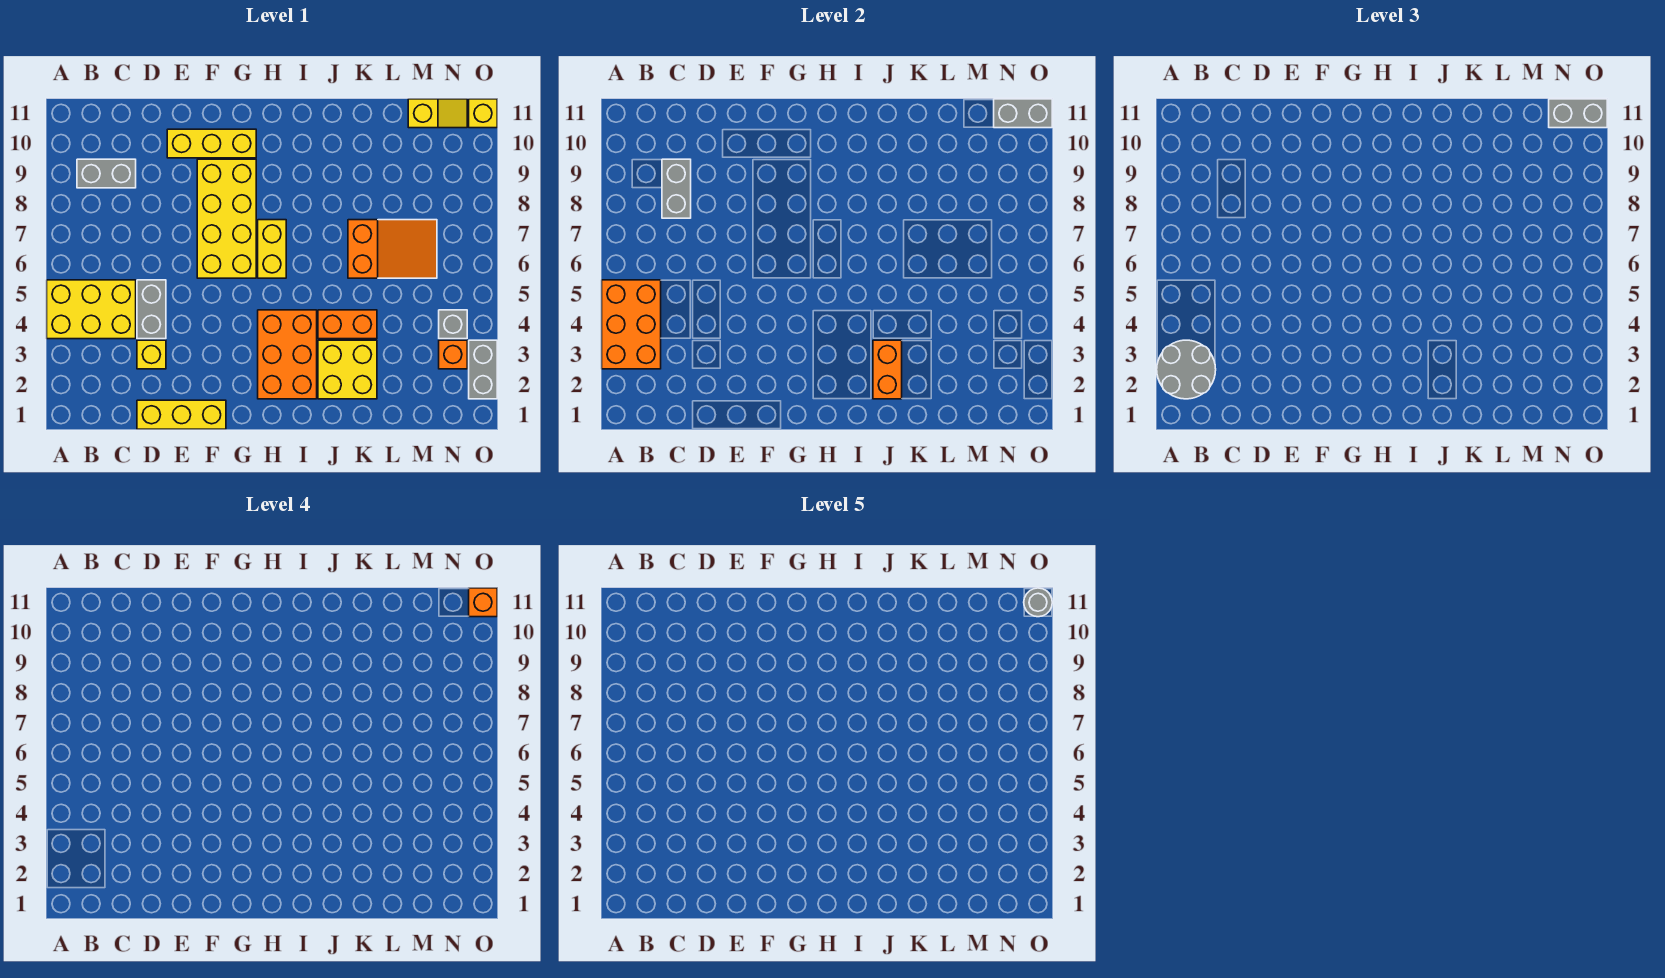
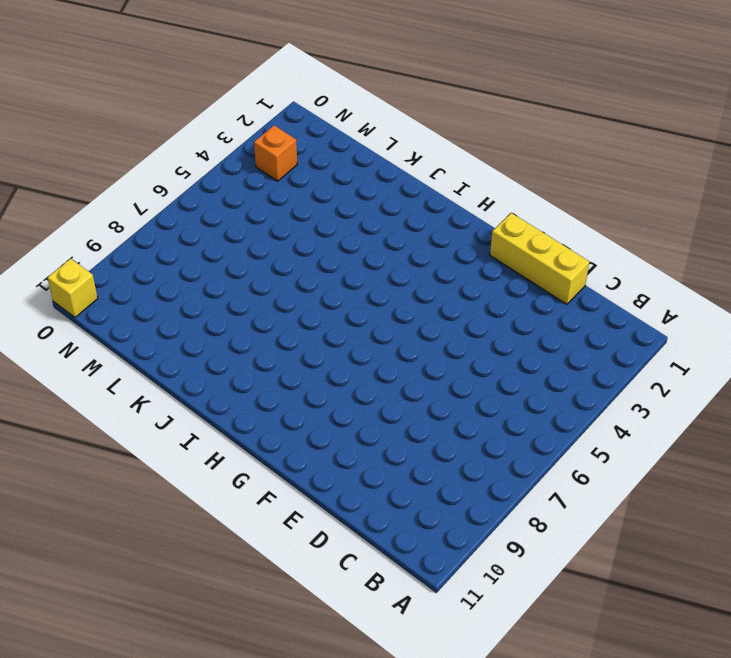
none -> yellow 2x3 brick [47,280,136,339]
none -> grey 1x2 brick [77,159,136,188]
none -> yellow 1x1 brick [137,340,166,369]

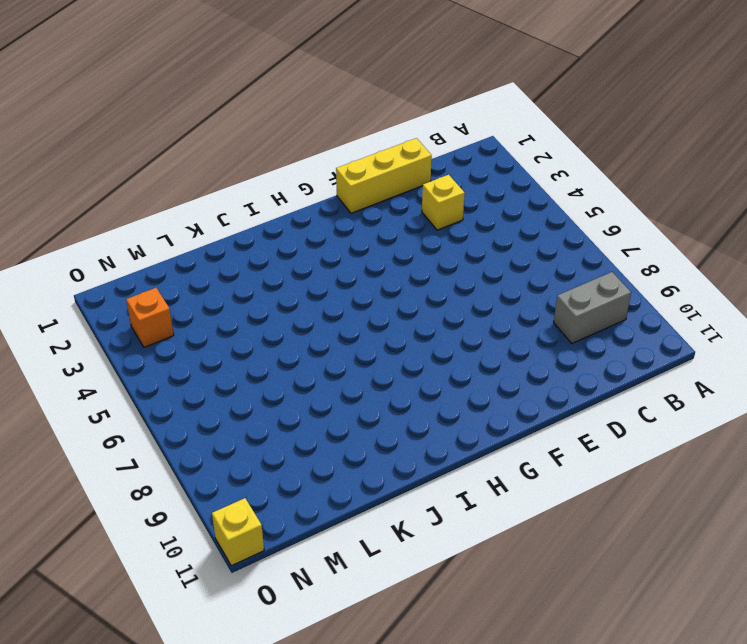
none -> yellow 2x3 brick [47,280,136,339]
none -> grey 1x2 brick [137,280,166,339]
none -> yellow 1x3 brick [167,129,256,158]

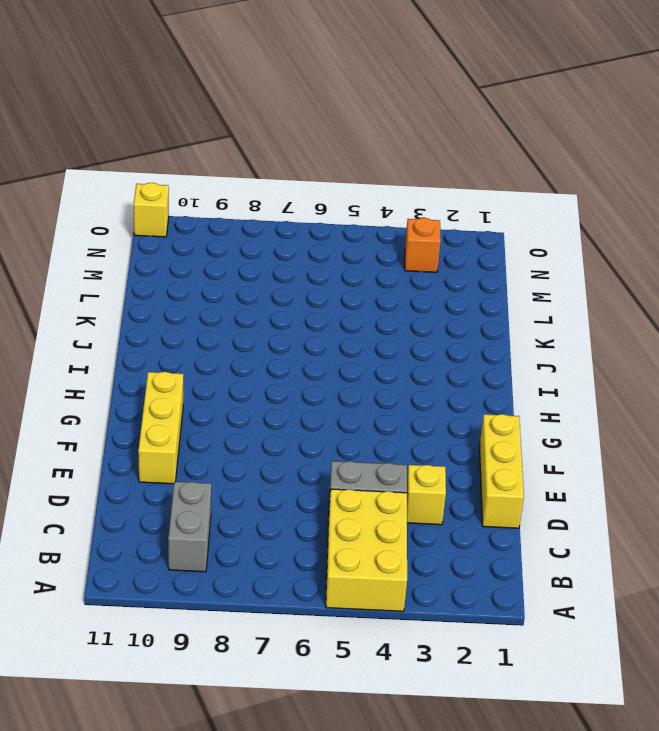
none -> yellow 2x4 brick [197,159,256,278]
none -> orange 2x3 brick [258,310,317,399]
none -> yellow 1x2 brick [258,220,286,278]

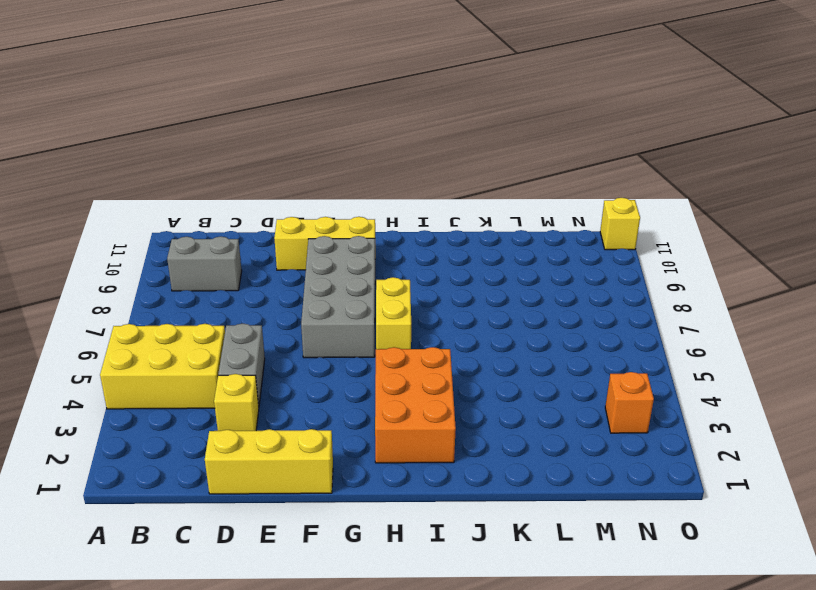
grey 2x4 brick [301,236,375,358] -> yellow 2x4 brick [197,159,256,278]
none -> yellow 2x2 brick [318,340,377,399]
none -> orange 1x2 brick [318,310,377,339]
none -> orange 2x3 slope [348,220,437,278]

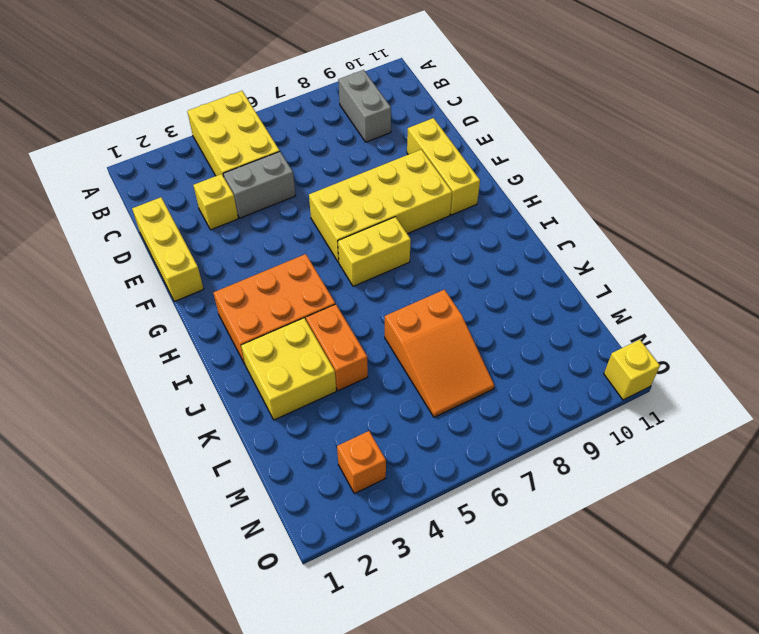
none -> yellow 1x2 slope [408,99,467,128]
none -> grey 1x1 brick [439,310,467,339]
none -> grey 1x2 brick [469,340,497,399]

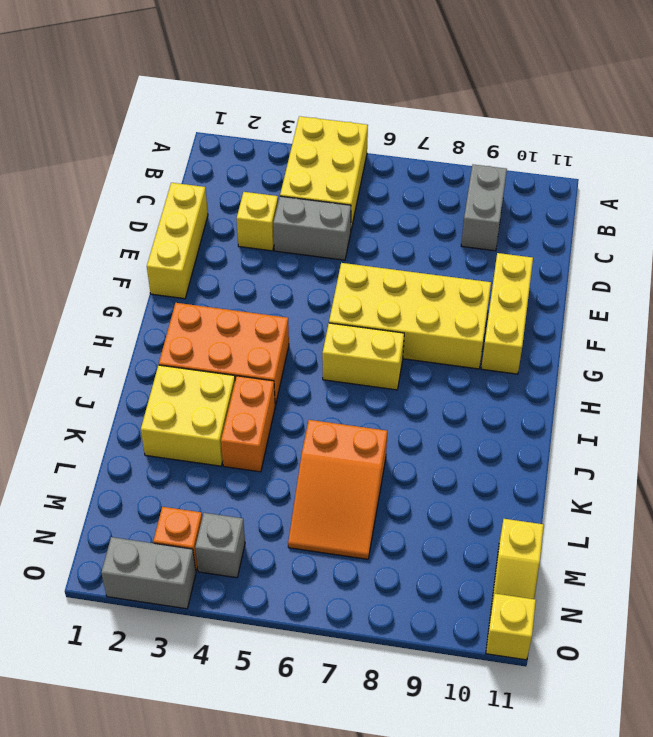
none -> orange 2x3 brick [602,280,661,369]
none -> grey 1x2 brick [662,159,691,218]
none -> orange 1x2 brick [873,340,902,399]

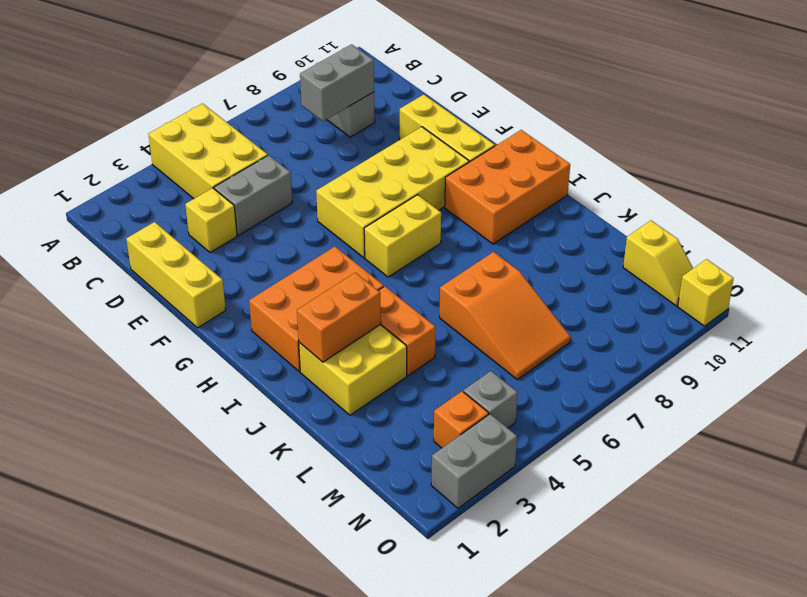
orange 2x3 brick [445,130,570,244] -> orange 2x3 brick moved to [602,280,661,369]
none -> grey 1x2 brick [994,99,1052,128]
none -> grey 2x2 round brick [1157,340,1216,399]
none -> grey 1x2 brick [1549,99,1607,128]

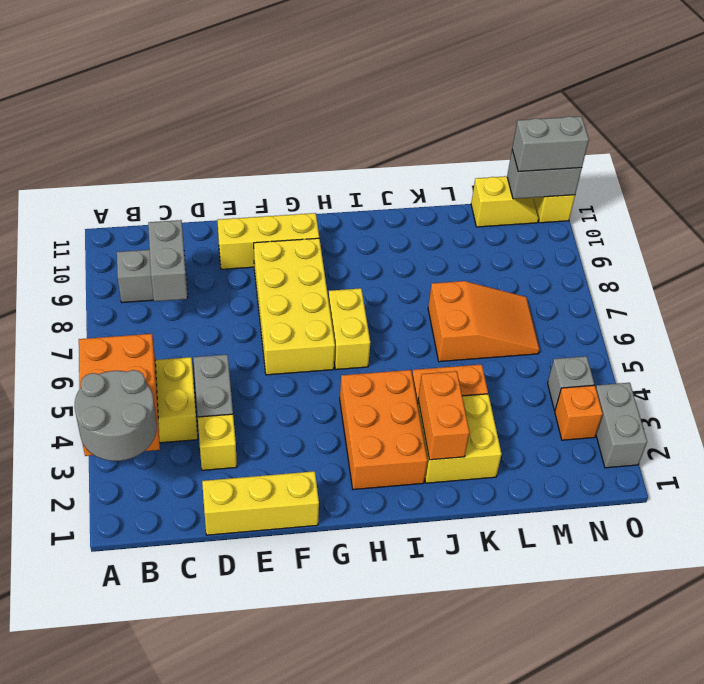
none -> orange 1x1 brick [469,588,497,617]
none -> grey 1x1 round brick [1024,588,1052,617]

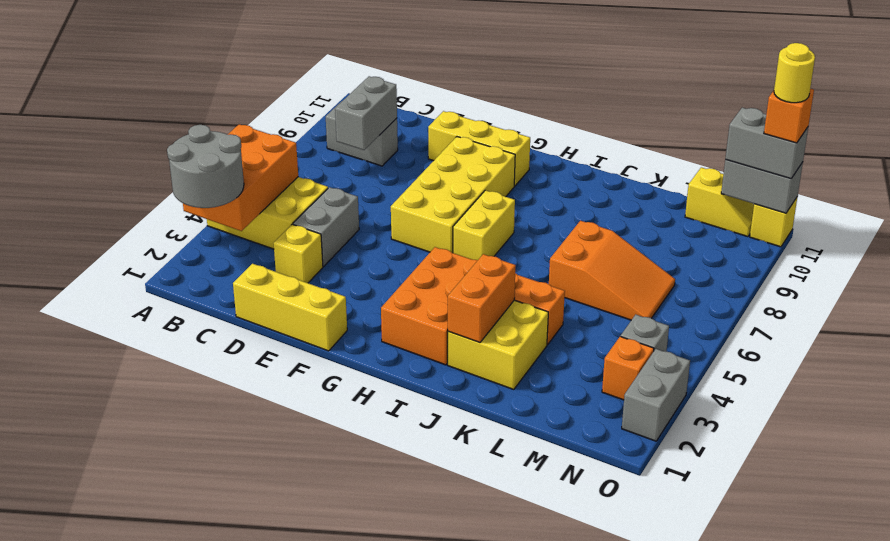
yellow 1x1 round brick [774,43,815,103] -> grey 1x1 round brick [1024,588,1052,617]

